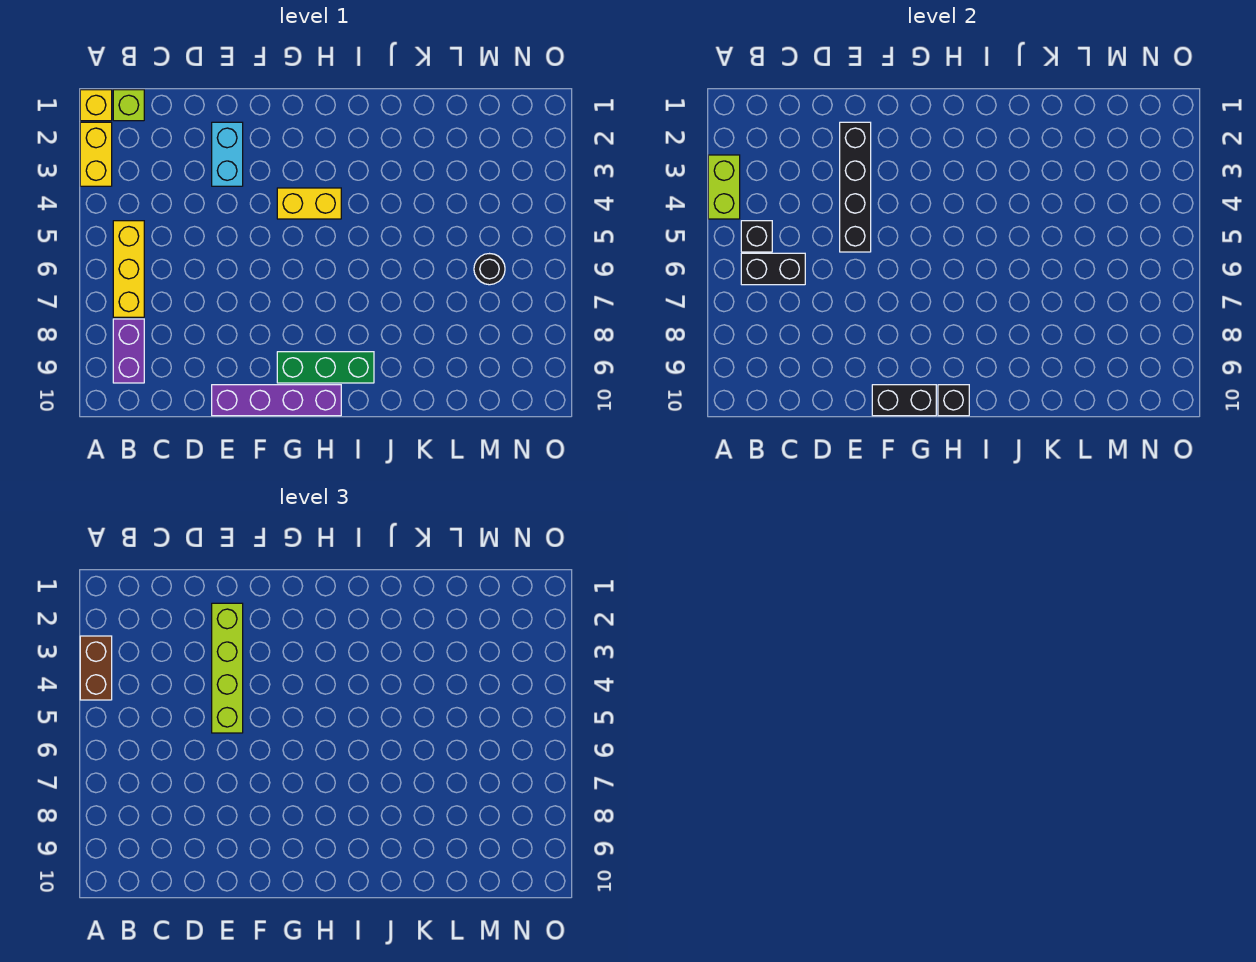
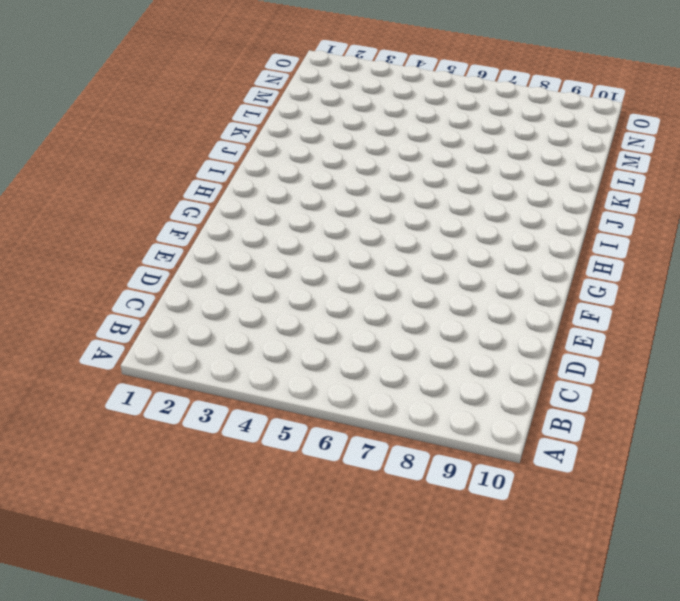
none -> yellow 1x1 brick [80,90,112,121]
none -> yellow 1x2 brick [80,122,112,186]
none -> lime 1x1 brick [113,90,144,121]

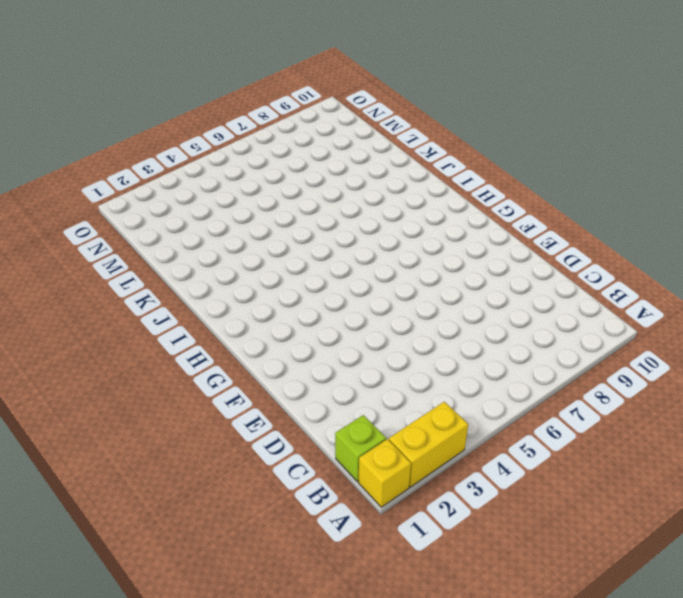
none -> yellow 1x3 brick [113,221,144,317]
none -> purple 1x2 brick [113,319,144,383]
none -> cyan 1x2 brick [212,122,243,186]

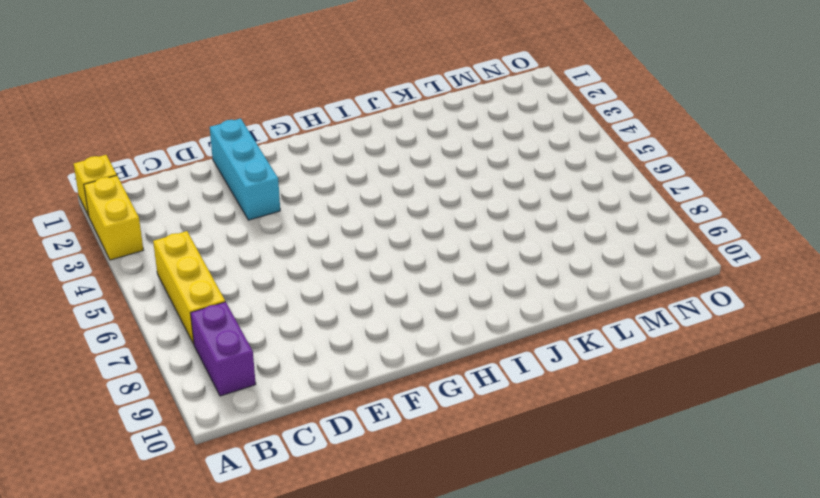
cyan 1x3 brick [210,119,280,220] -> cyan 1x2 brick [212,122,243,186]
none -> lime 1x1 brick [113,90,144,121]
none -> purple 1x4 brick [212,385,341,416]
none -> yellow 1x2 brick [277,188,341,219]

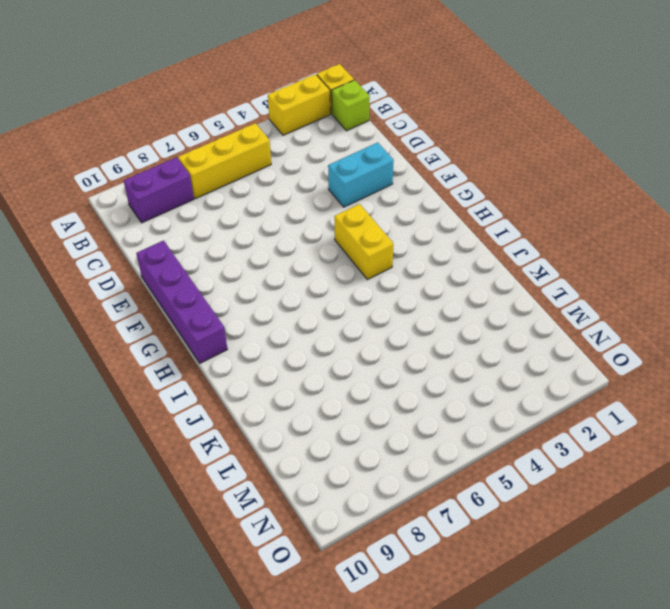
none -> green 1x3 brick [277,352,374,383]
none -> black 1x1 round brick [474,254,505,285]
none -> lime 1x2 brick [708,155,740,219]

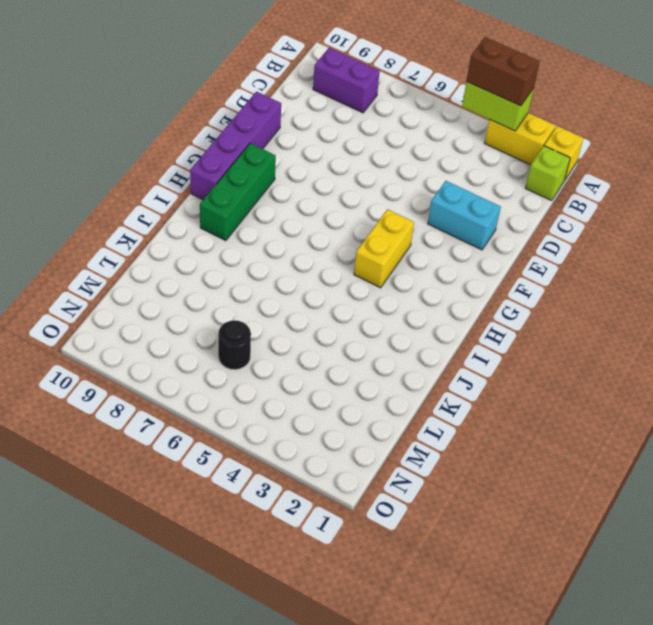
none -> yellow 1x3 brick [113,221,144,317]
none -> black 1x1 brick [741,221,772,252]
none -> black 1x2 brick [741,253,805,285]

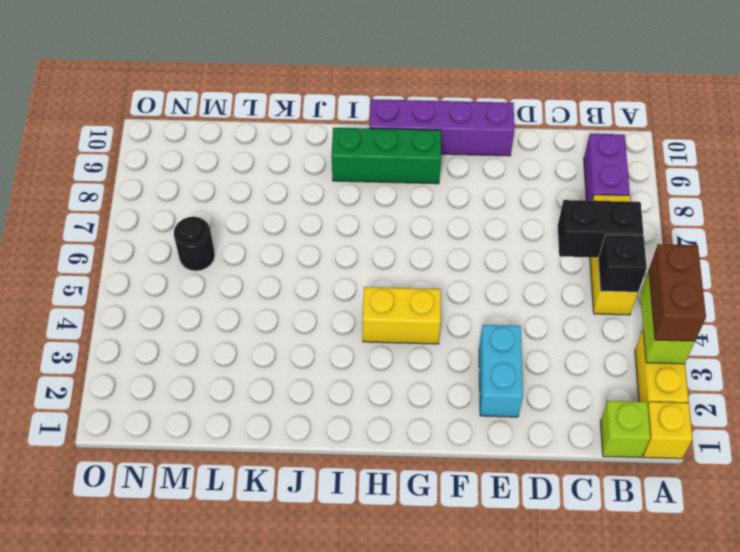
none -> black 1x4 brick [840,122,871,252]
none -> black 1x2 brick [872,385,936,416]
none -> black 1x1 brick [938,385,969,416]

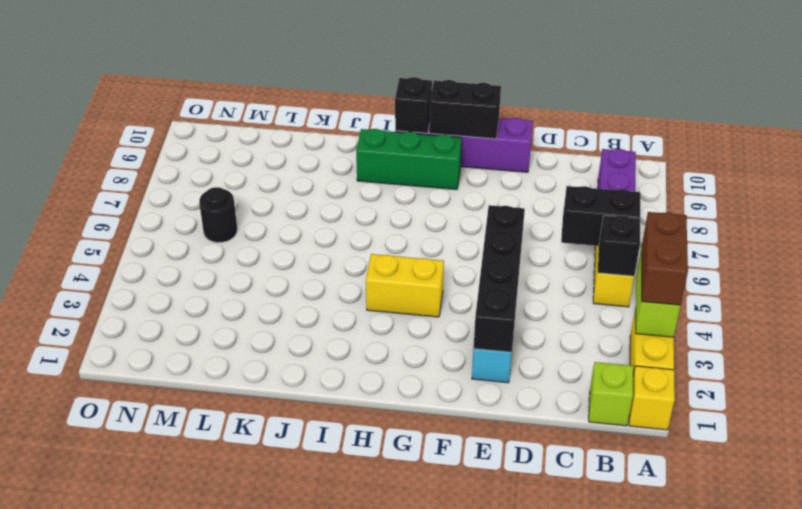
none -> lime 1x4 brick [212,603,243,733]

